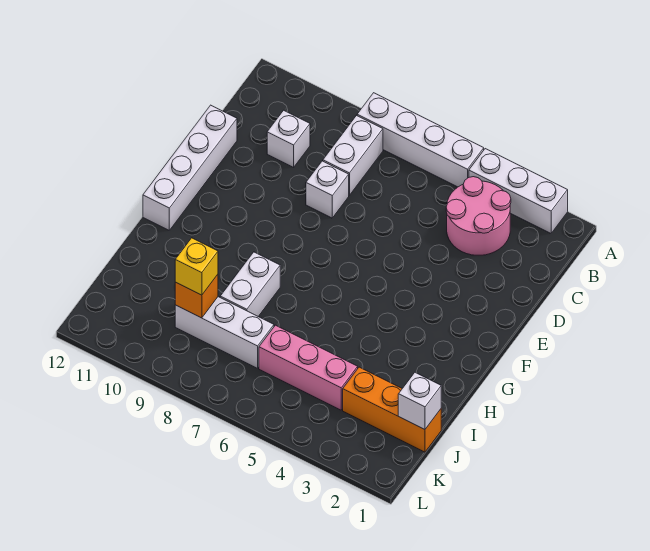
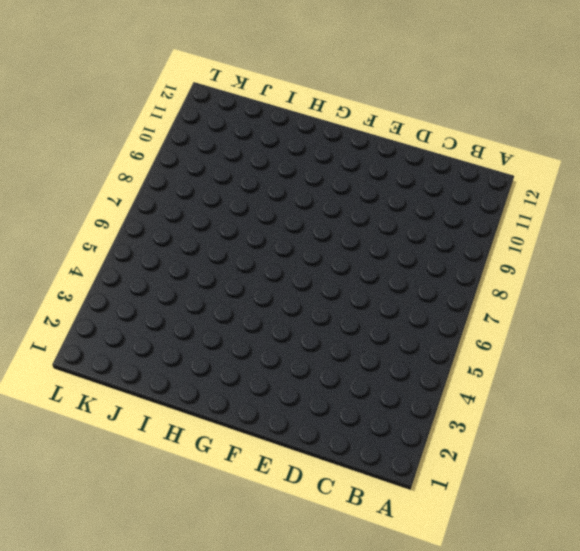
none -> white 1x3 brick [469,149,568,233]
none -> white 1x4 brick [357,93,484,187]
none -> pink 2x2 round brick [446,177,511,255]

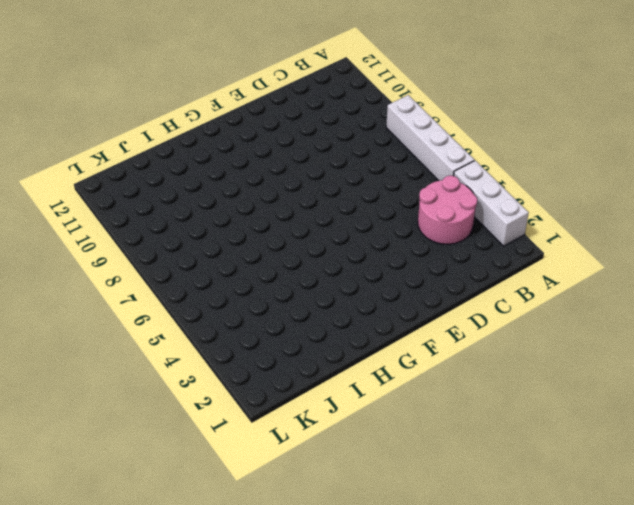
none -> white 1x2 brick [323,116,383,195]
none -> white 1x1 brick [267,110,310,167]
none -> white 1x1 brick [306,161,349,218]

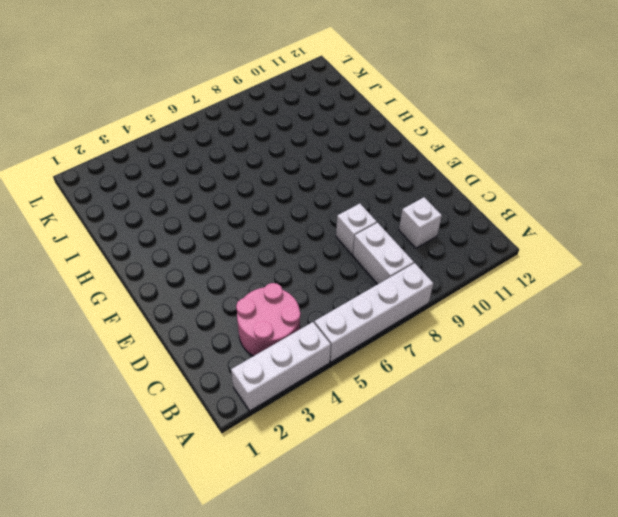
none -> white 1x4 brick [143,105,237,230]
none -> white 1x2 brick [220,252,280,317]
none -> orange 1x3 brick [343,367,441,452]

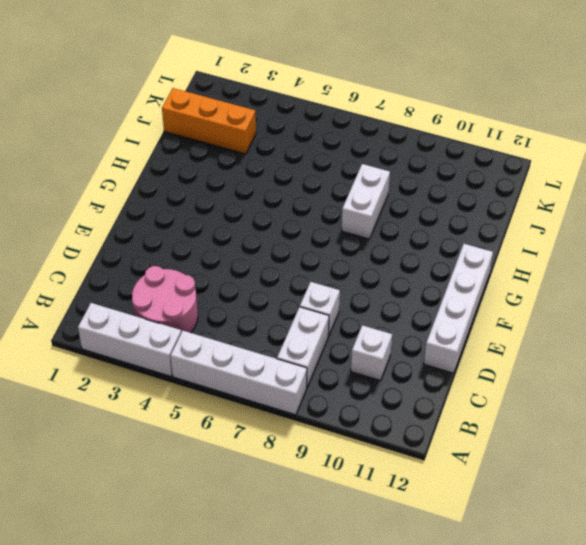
none -> pink 1x3 brick [259,325,358,410]
none -> white 1x3 brick [175,297,274,368]
none -> white 1x1 brick [398,373,441,430]

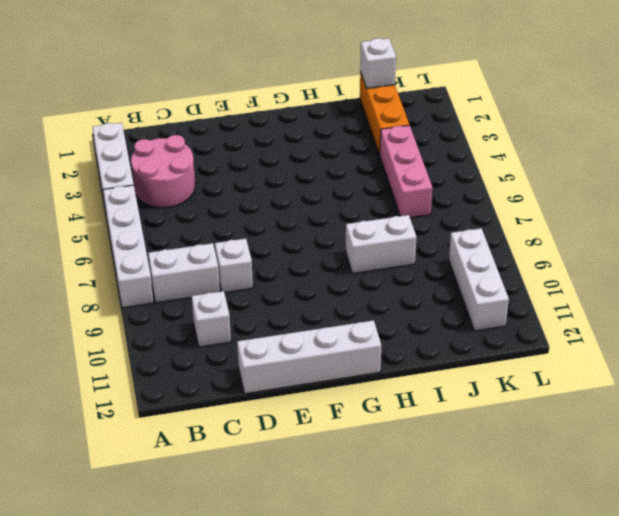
white 1x3 brick [449,228,509,331] -> white 1x3 brick moved to [175,297,274,368]
none -> orange 1x1 brick [175,275,218,318]
none -> yellow 1x1 brick [175,238,218,295]

